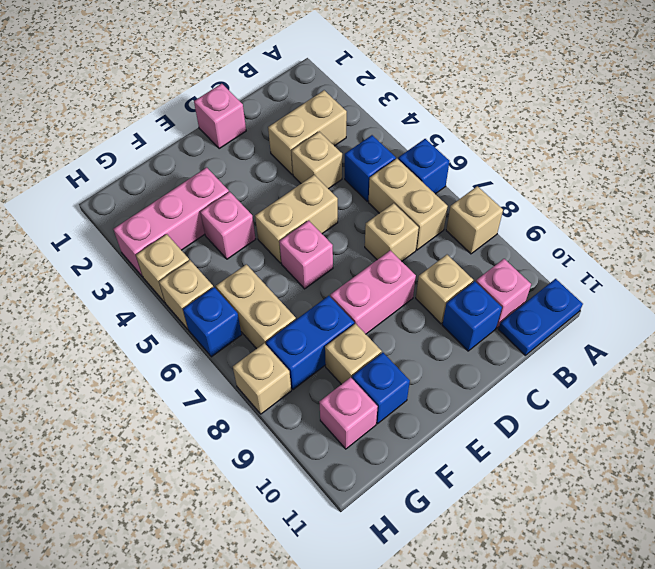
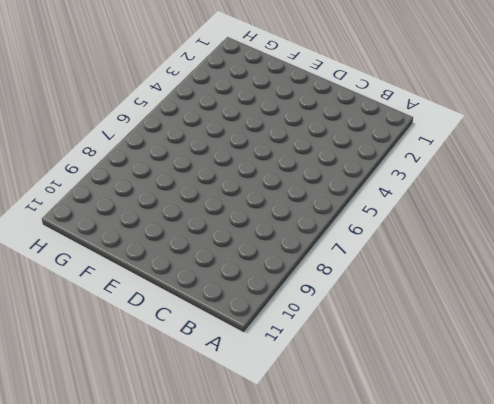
none -> blue 1x1 brick [398,139,450,194]
none -> tan 1x1 brick [446,186,503,254]
none -> blue 1x2 plate [499,279,583,355]

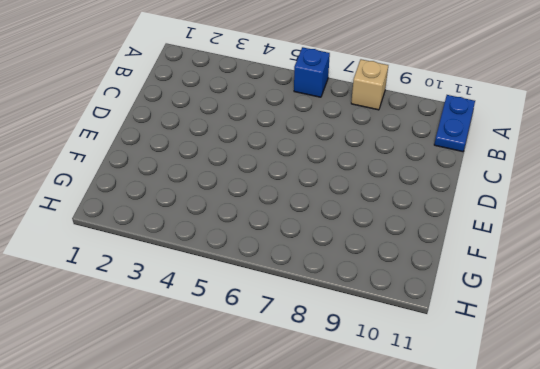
none -> tan 1x2 brick [268,90,347,175]
none -> blue 1x1 brick [345,135,396,201]
none -> tan 1x2 brick [369,159,448,250]

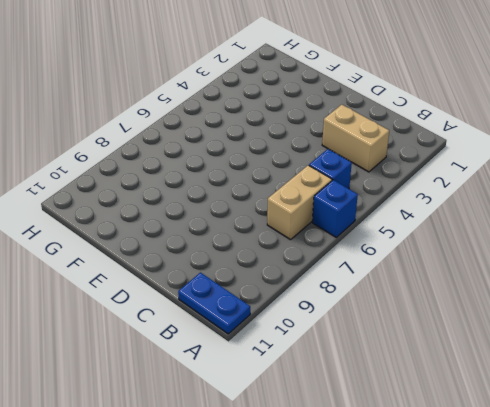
none -> tan 1x1 brick [446,186,503,254]
none -> pink 1x1 brick [476,259,531,328]
none -> tan 1x1 brick [292,132,342,189]

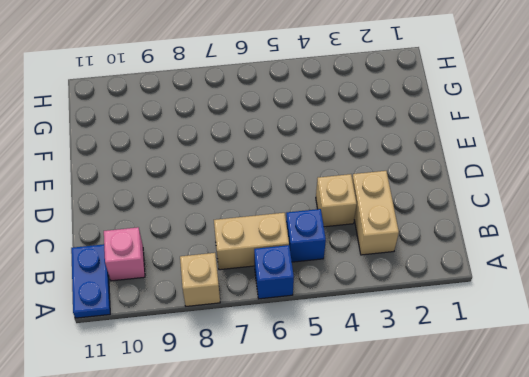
none -> tan 1x1 brick [365,203,419,261]
none -> tan 1x1 brick [416,255,473,324]
none -> blue 1x1 brick [442,281,502,351]

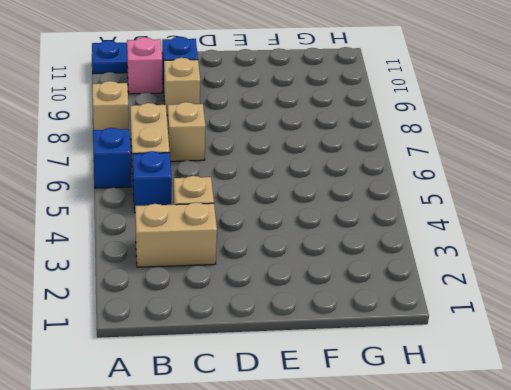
none -> pink 1x1 brick [194,84,246,149]
none -> tan 1x2 brick [255,175,338,263]
none -> pink 1x2 brick [330,250,416,334]

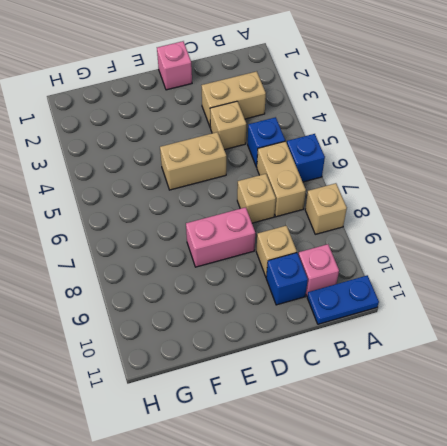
none -> pink 1x1 brick [279,220,333,289]
none -> pink 1x3 brick [113,167,229,277]
none -> pink 1x1 brick [200,192,256,259]

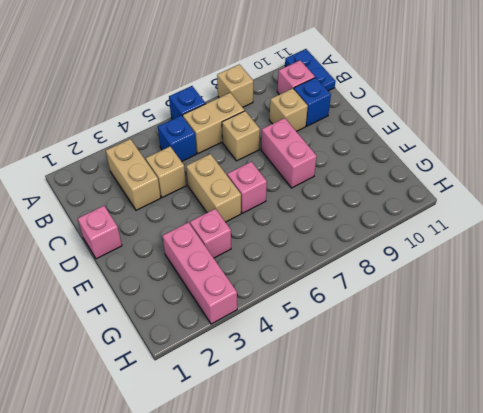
none -> blue 1x2 brick [266,296,354,390]
none -> tan 1x1 brick [325,323,382,384]
none -> blue 1x1 brick [352,353,410,424]

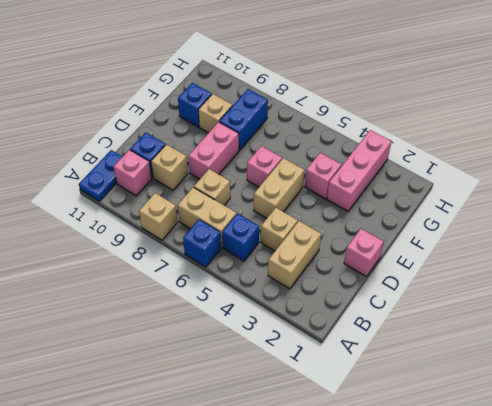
none -> tan 1x2 brick [216,264,296,349]
none -> pink 1x1 brick [319,377,378,449]
none -> tan 1x1 brick [136,234,189,302]

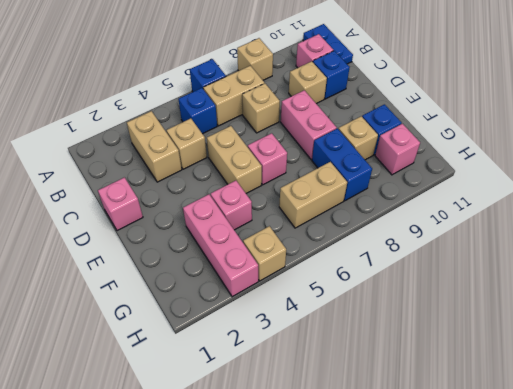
none -> tan 1x1 brick [159,260,213,329]
none -> blue 1x1 brick [183,287,242,357]
none -> tan 1x1 brick [233,343,291,414]

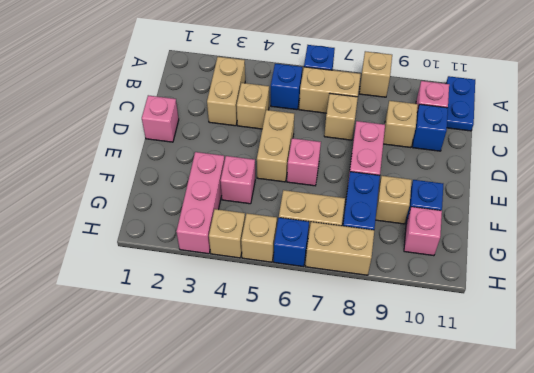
tan 1x2 brick [305,222,374,275] -> tan 1x1 brick [233,343,291,414]

